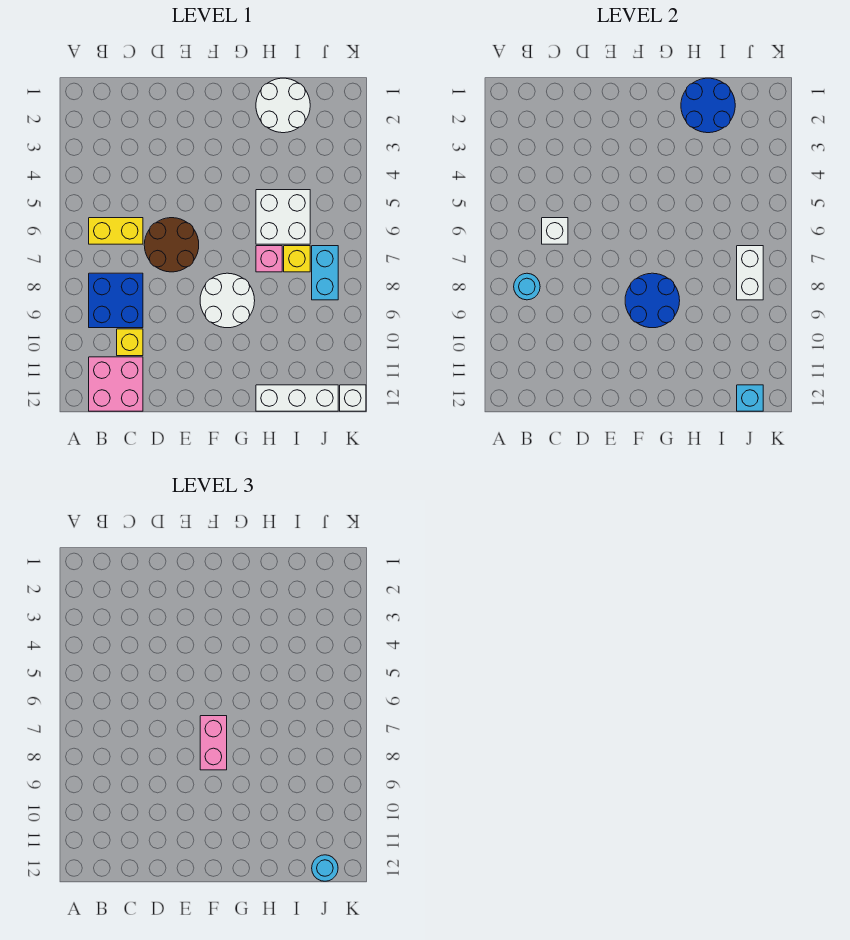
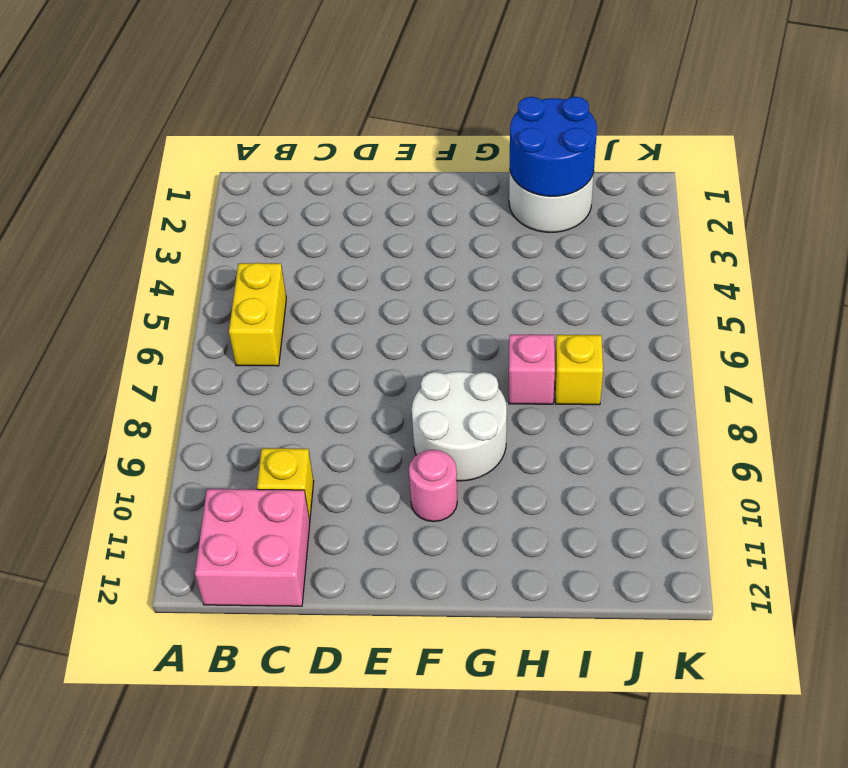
yellow 1x2 brick [229,263,286,366] -> yellow 1x2 brick turned to [89,218,143,244]
pink 1x1 round brick [409,450,457,522] -> none
none -> blue 2x2 brick [89,273,143,328]
none -> brown 2x2 round brick [144,218,199,272]
none -> white 2x2 brick [256,190,310,244]

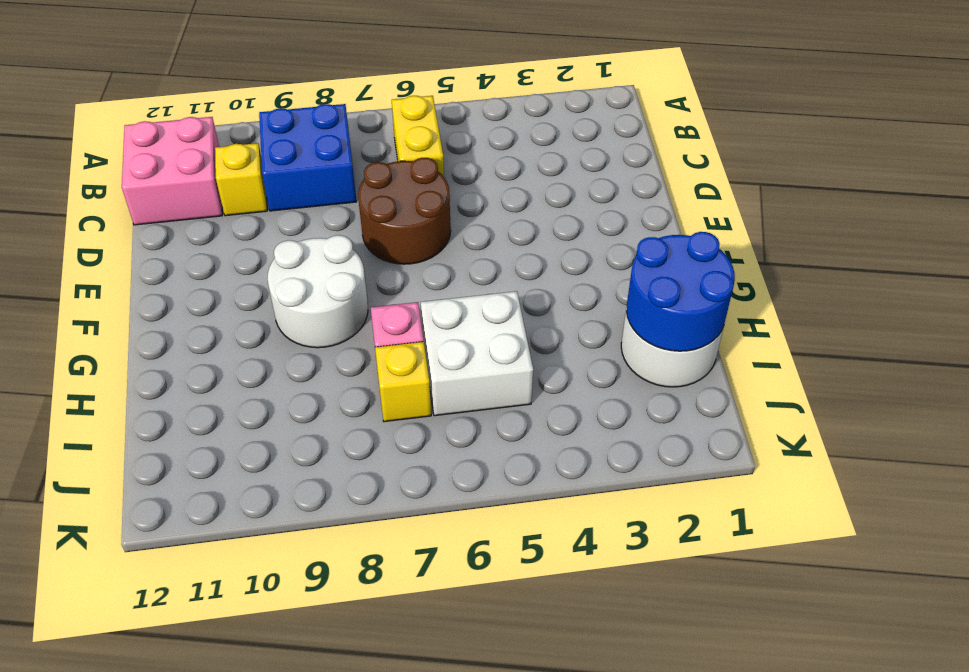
none -> white 1x3 brick [256,385,338,411]
none -> cyan 1x2 brick [312,246,338,300]
none -> white 1x1 brick [340,385,366,411]

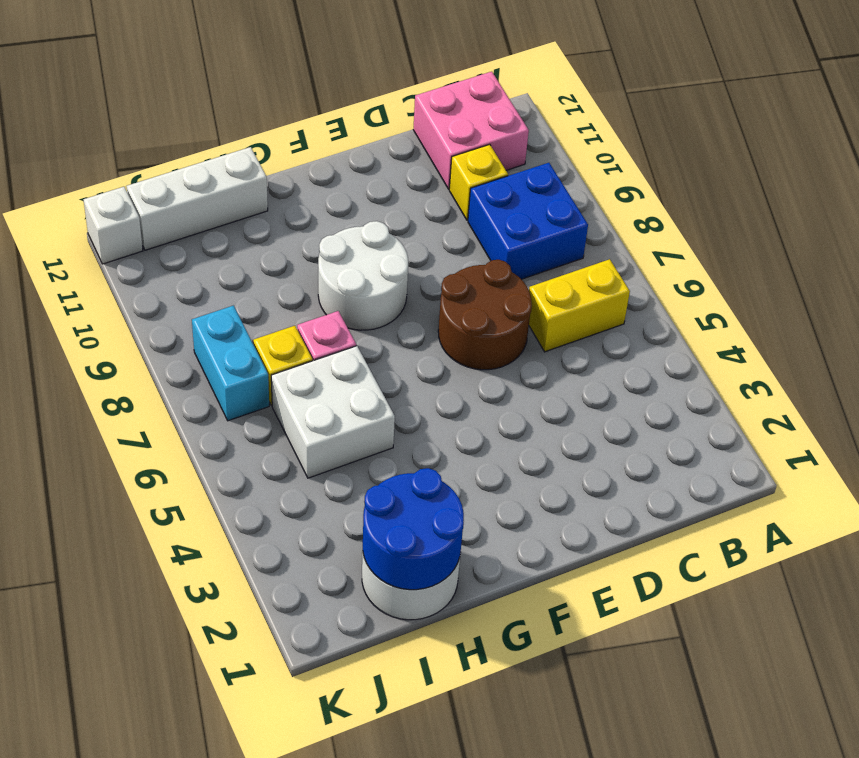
none -> cyan 1x1 round brick [514,273,540,300]
none -> white 1x1 brick [542,218,568,244]
none -> blue 2x2 round brick [625,273,680,328]

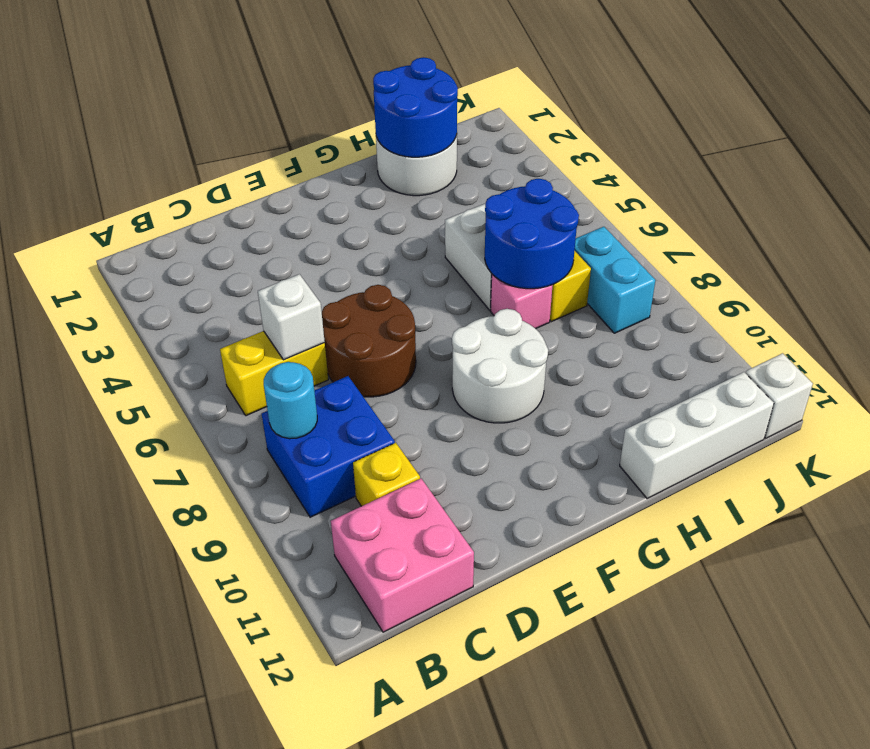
blue 2x2 round brick [485,179,579,289] -> blue 2x2 round brick moved to [625,273,680,328]
none -> white 1x2 brick [737,246,763,300]
none -> cyan 1x1 brick [737,385,763,411]
none -> pink 1x2 brick [200,716,227,770]

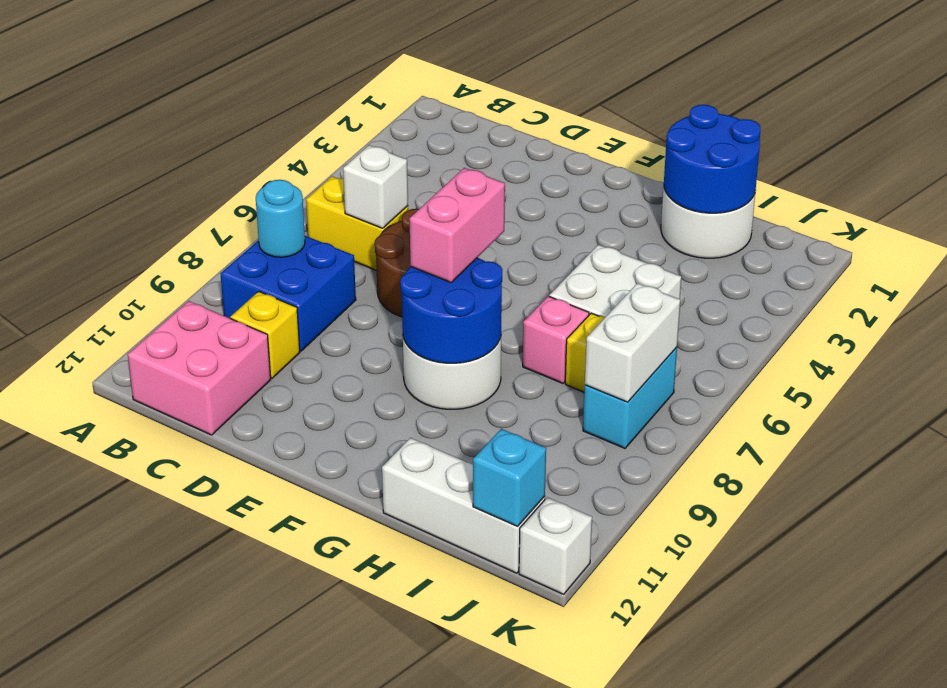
none -> cyan 1x1 round brick [312,855,338,881]

